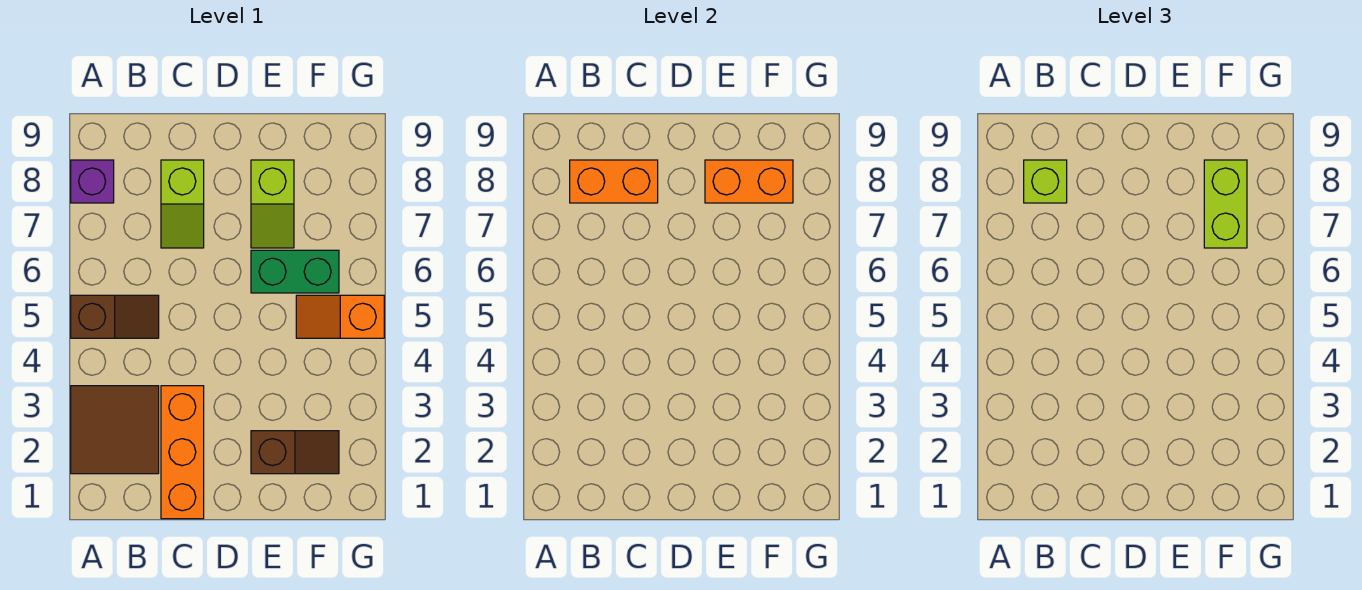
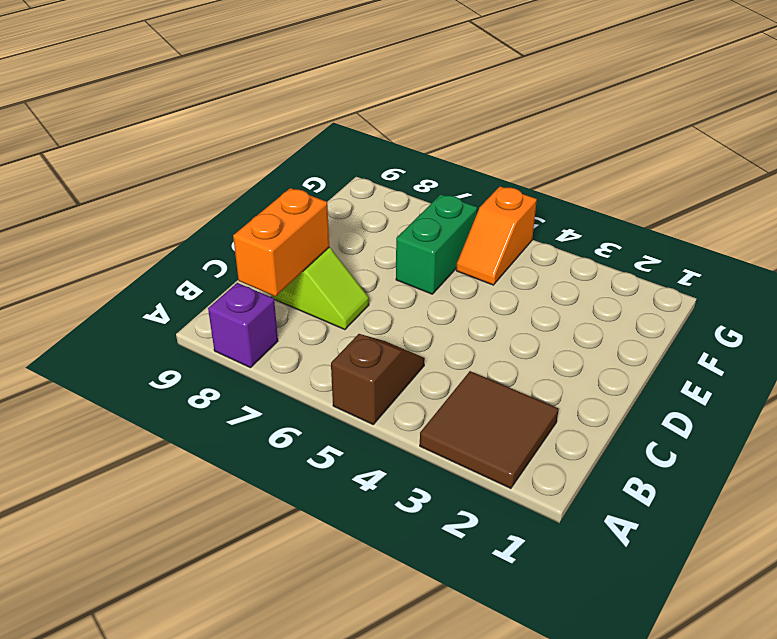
none -> orange 1x3 brick [161,386,204,519]
none -> brown 1x2 slope [251,431,339,474]
none -> lime 1x2 slope [251,160,294,248]

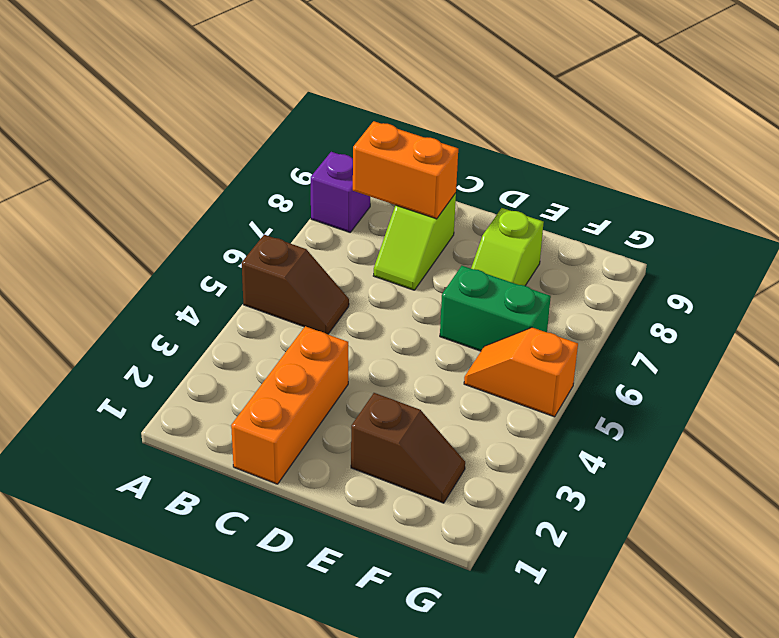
none -> brown 2x2 tile [71,386,159,474]
none -> orange 1x2 brick [705,160,793,203]
none -> lime 1x1 brick [1024,160,1067,203]

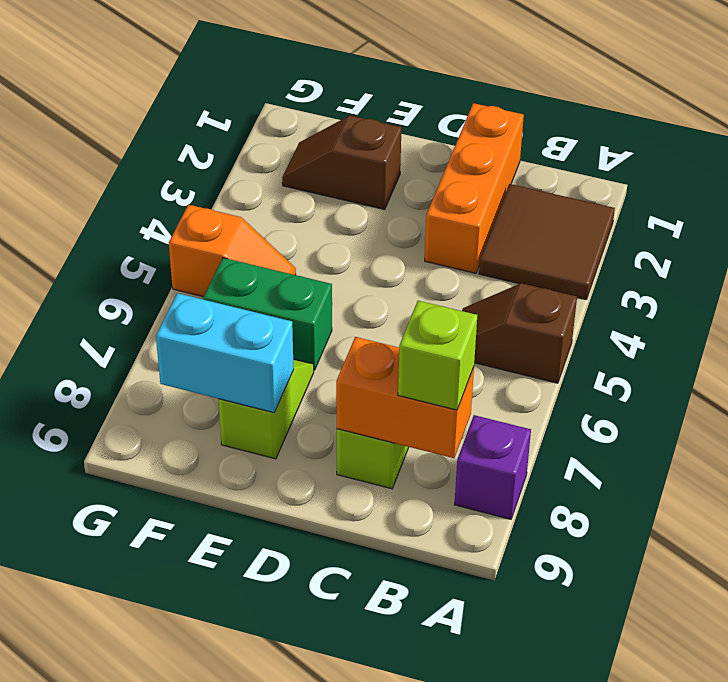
cyan 1x2 brick [156,293,294,413] -> orange 1x2 brick [705,160,793,203]
none -> lime 1x2 brick [1204,160,1247,248]

